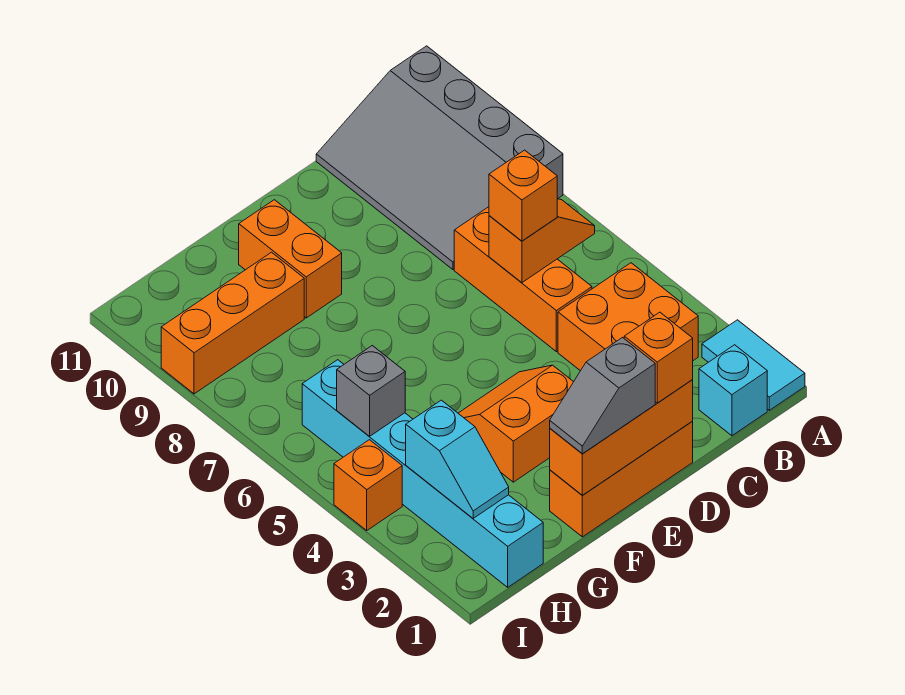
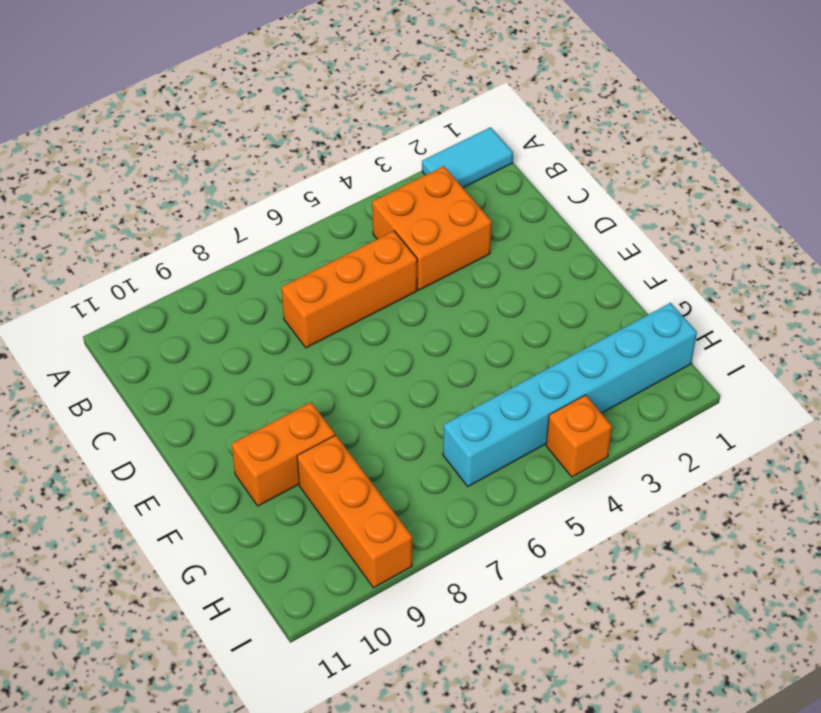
none -> grey 3x4 slope [316,46,563,269]
none -> cyan 1x1 brick [699,345,767,436]
none -> orange 1x3 brick [550,421,693,537]

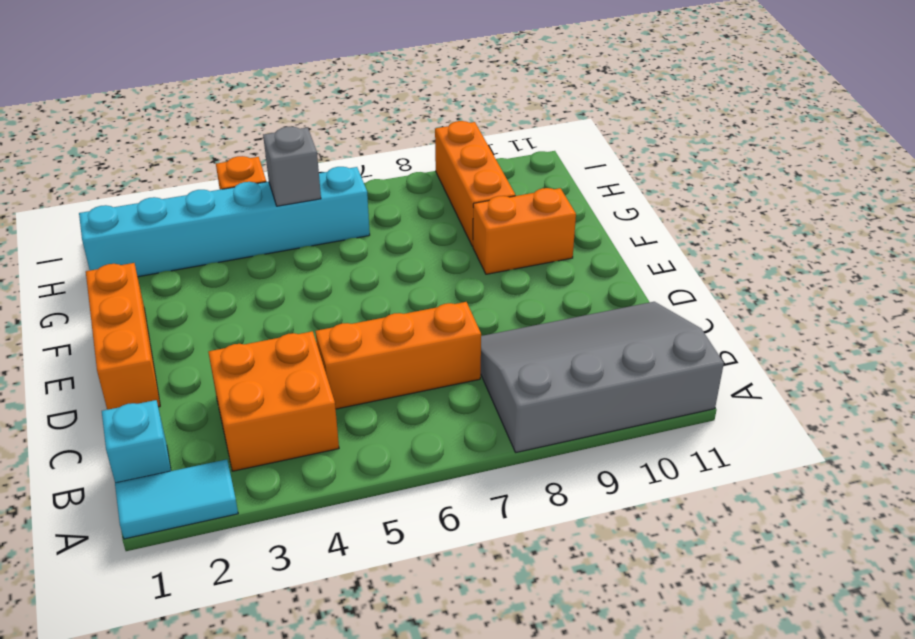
none -> orange 2x2 slope [458,365,573,482]
none -> orange 1x2 slope [489,199,595,283]
none -> orange 1x3 brick [550,380,693,495]

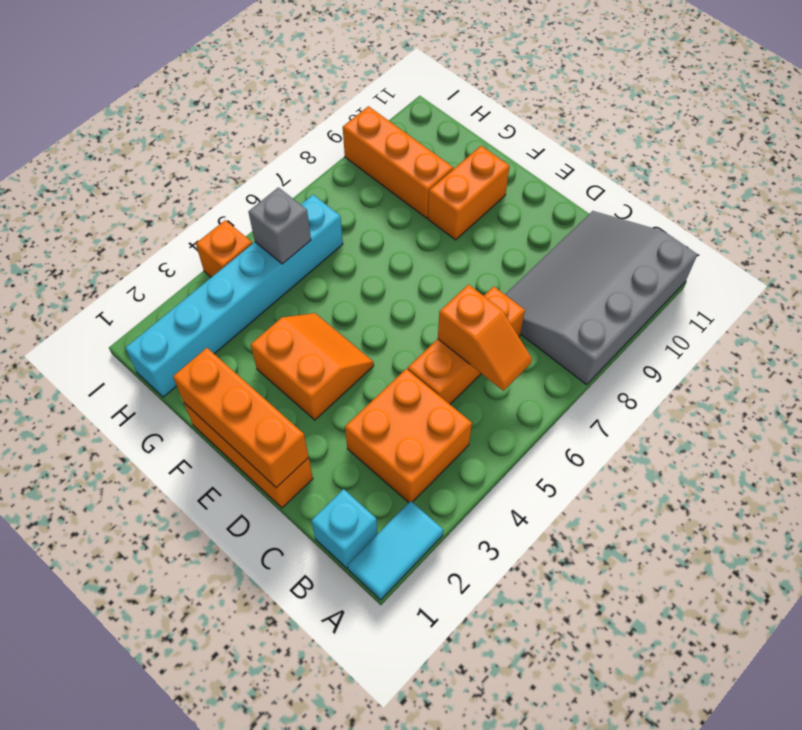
none -> cyan 1x2 slope [406,400,509,518]
none -> orange 1x1 brick [489,150,557,241]
none -> orange 1x1 brick [624,312,693,403]

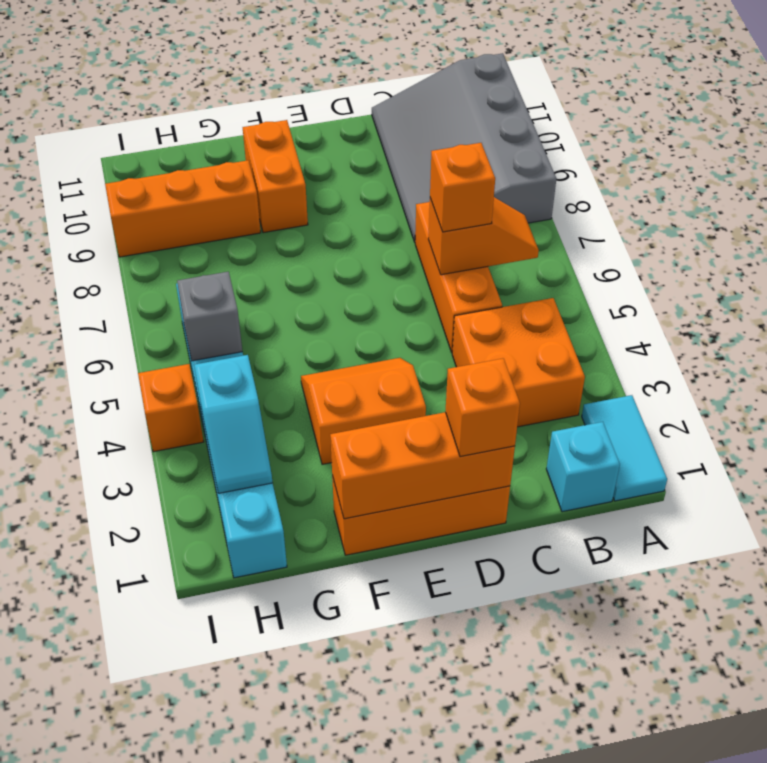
none -> grey 1x2 slope [550,338,655,454]

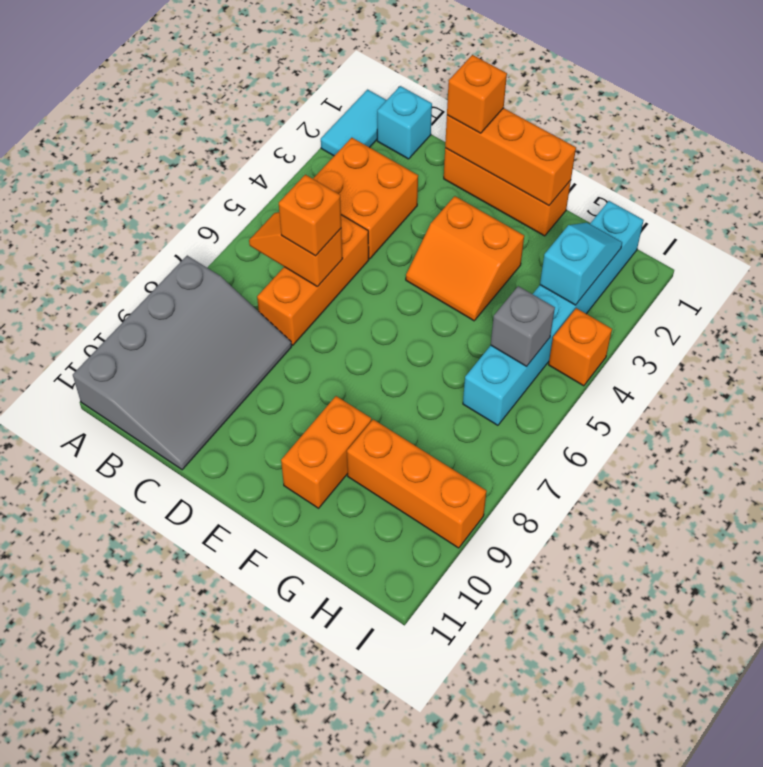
none -> grey 1x2 slope [550,338,655,454]

